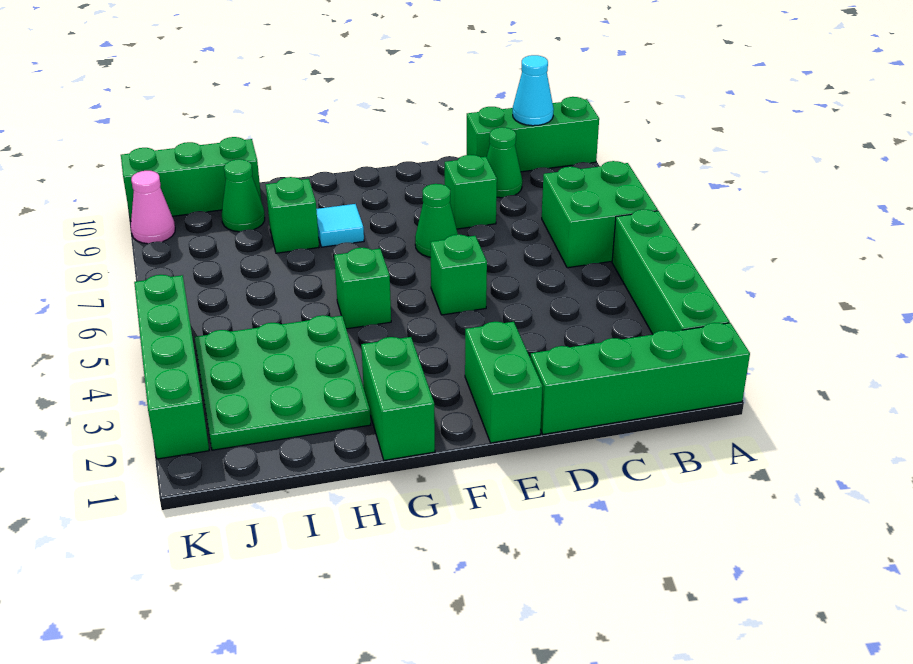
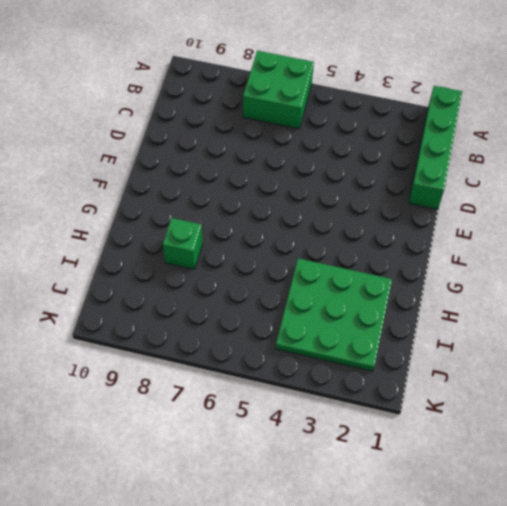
none -> green 1x4 brick [612,209,730,334]
none -> green 1x3 brick [467,97,599,172]
none -> green 1x1 cone [487,127,522,198]

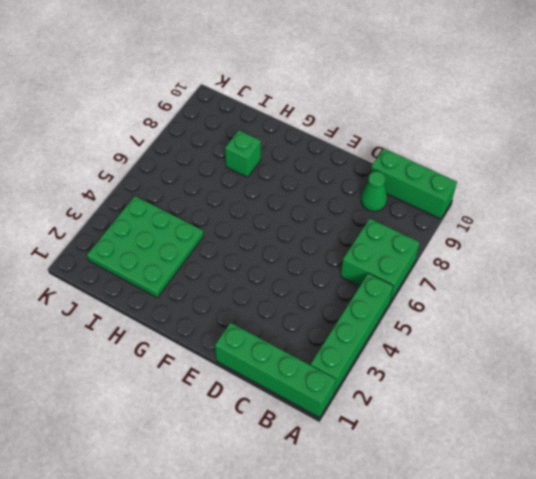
none -> green 1x1 brick [445,155,497,229]
none -> green 1x2 brick [465,322,543,443]
none -> green 1x1 brick [430,235,487,315]

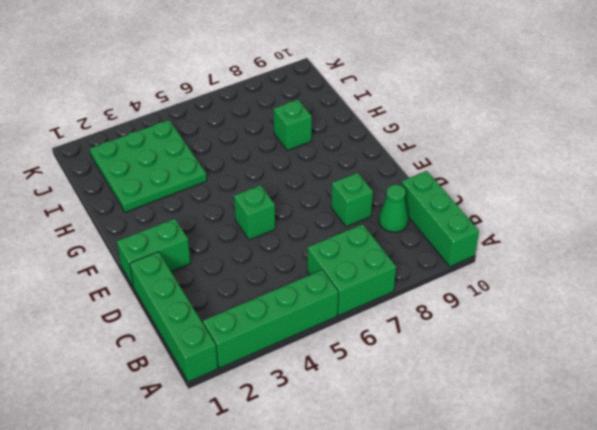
none -> green 1x1 cone [415,184,458,257]
none -> green 1x2 brick [361,337,435,460]
none -> green 1x1 brick [334,248,391,329]

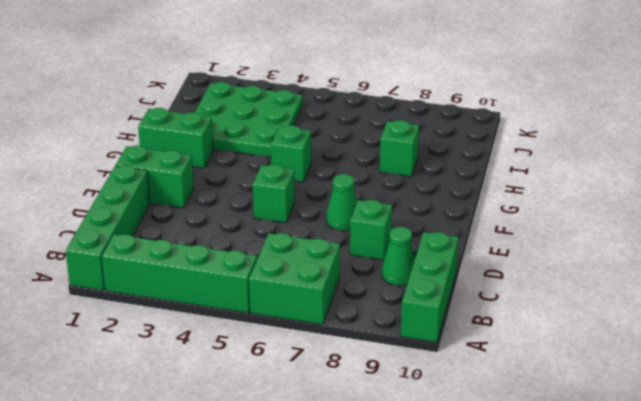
none -> cyan 1x1 tile [316,204,364,247]
none -> green 1x1 cone [222,159,265,232]
none -> green 1x3 brick [121,137,261,221]

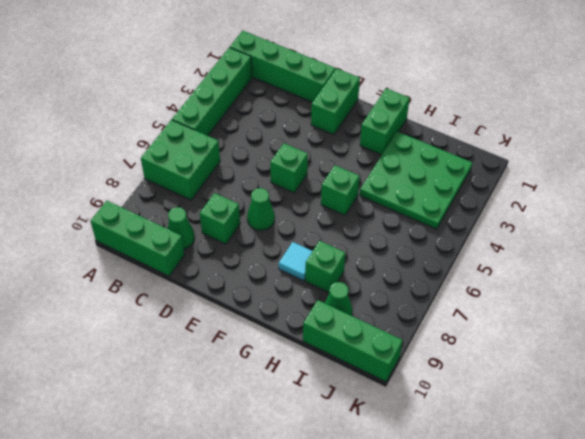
none -> green 1x4 brick [134,275,209,459]
none -> pink 1x1 cone [131,171,175,244]
none -> cyan 1x1 cone [513,55,554,126]

